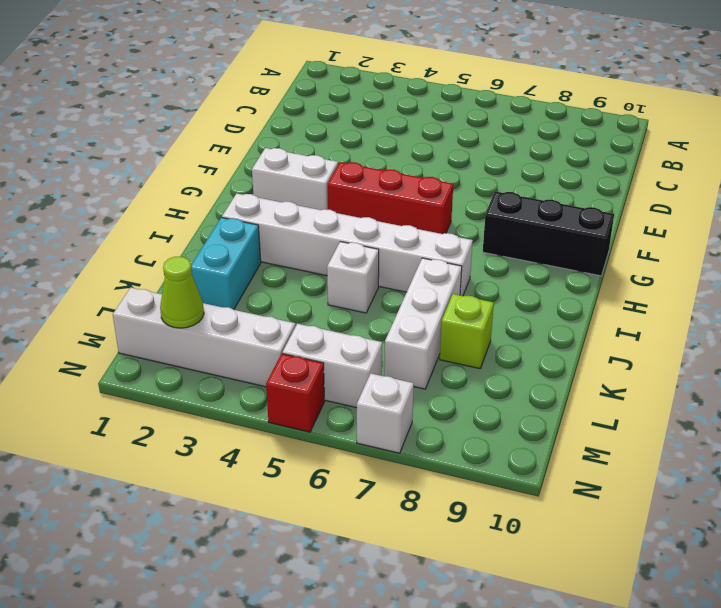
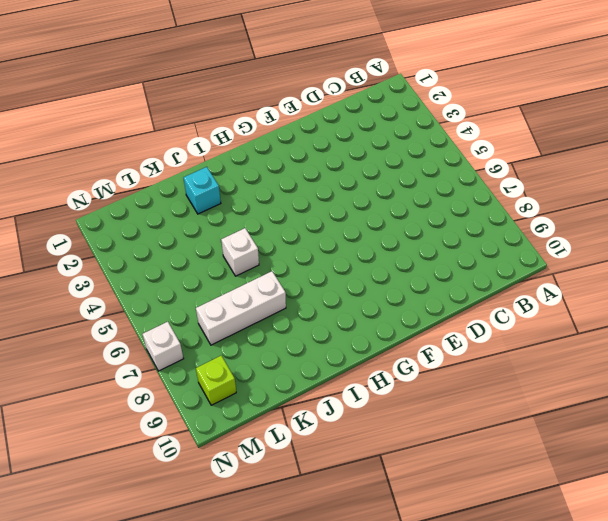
cyan 1x1 brick [183,167,221,214] -> cyan 1x2 brick [191,218,261,309]
lime 1x1 brick [196,356,236,405] -> lime 1x1 brick moved to [440,294,494,369]
none -> white 1x2 brick [252,148,338,210]
none -> red 1x3 brick [328,162,453,234]
none -> black 1x3 brick [483,191,614,276]

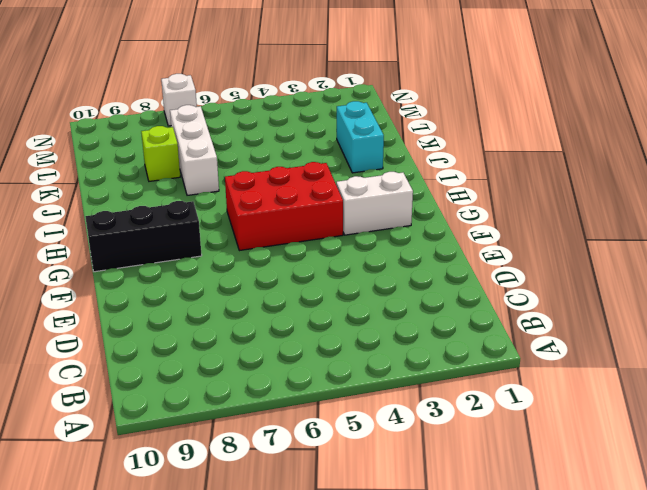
red 2x3 brick [225,162,343,251] -> red 1x3 brick [328,162,453,234]
none -> white 1x6 brick [222,194,473,296]
none -> white 1x1 brick [327,242,379,313]
none -> white 1x4 brick [113,288,295,387]

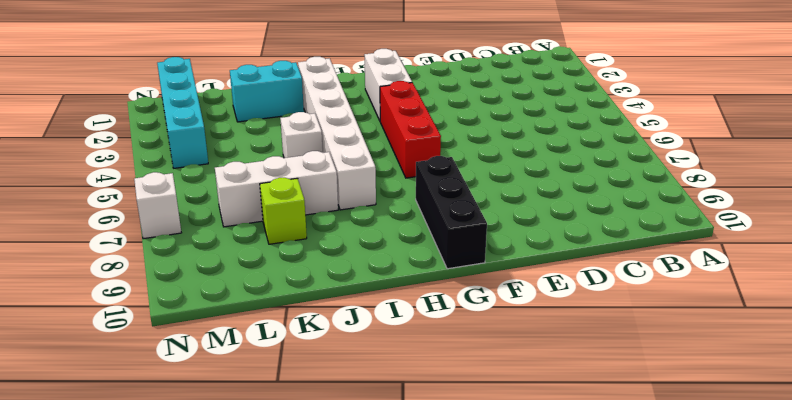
cyan 1x4 brick [157,57,208,168] -> white 1x4 brick [113,288,295,387]
none -> white 1x2 brick [282,324,382,408]
none -> red 1x1 brick [266,354,324,432]
none -> lime 1x1 cone [160,257,204,328]

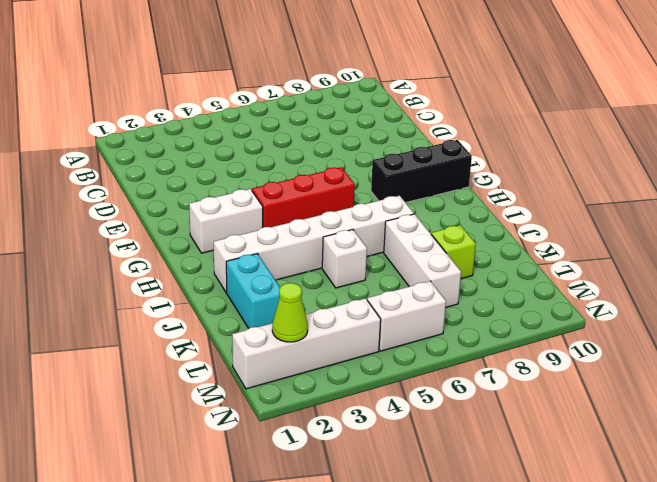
none -> red 1x1 brick [266,354,324,432]
none -> white 1x1 brick [357,374,414,453]

